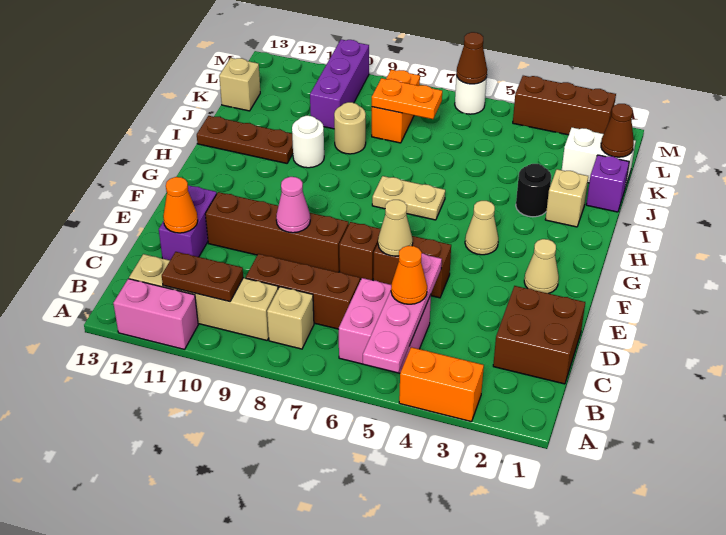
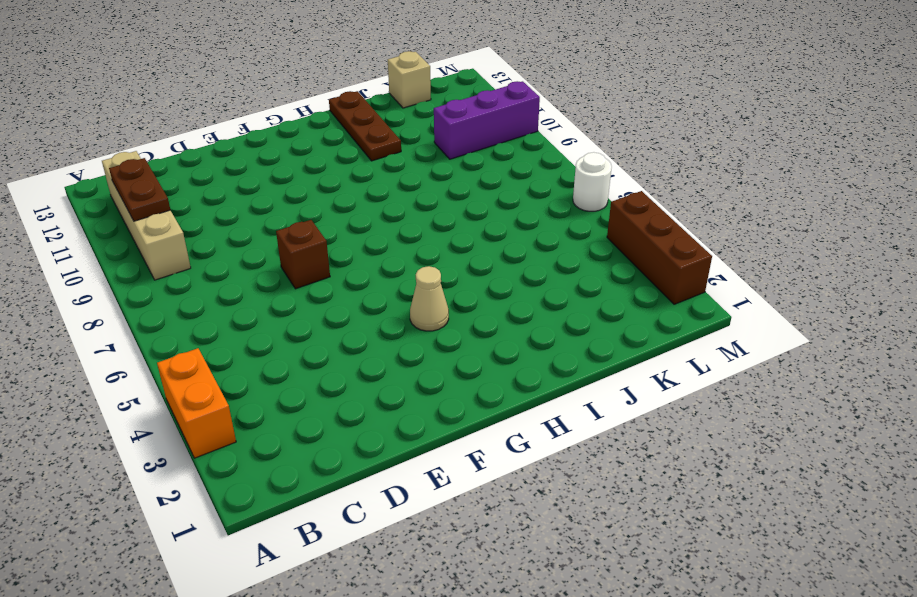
none -> pink 1x2 brick [113,279,198,349]
none -> pink 2x2 brick [339,278,431,373]
none -> tan 1x1 brick [267,287,314,349]
none -> brown 2x2 brick [493,286,585,384]

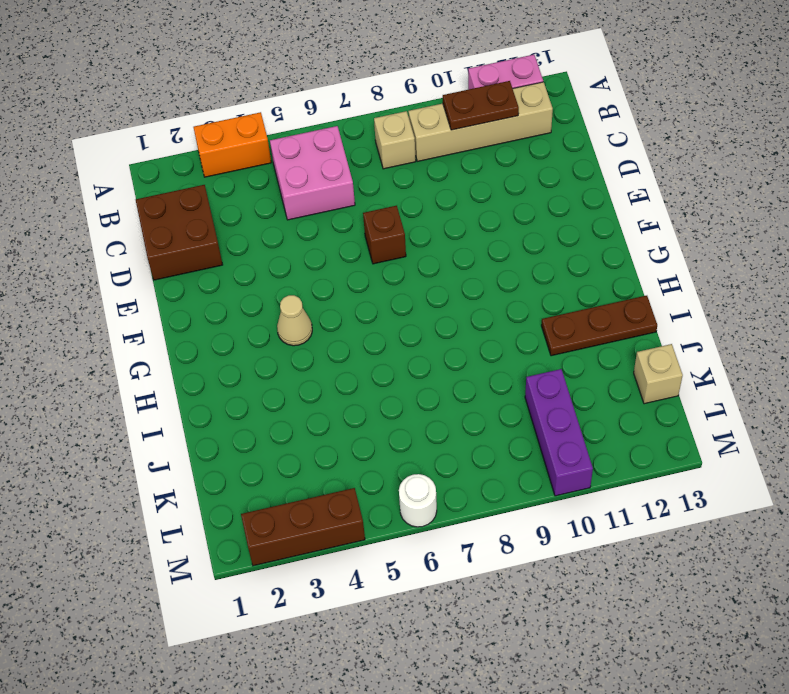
none -> brown 1x3 brick [246,254,360,329]
none -> purple 1x2 brick [159,185,217,260]
none -> brown 1x2 brick [373,236,451,298]
none -> brown 1x4 brick [205,192,349,272]

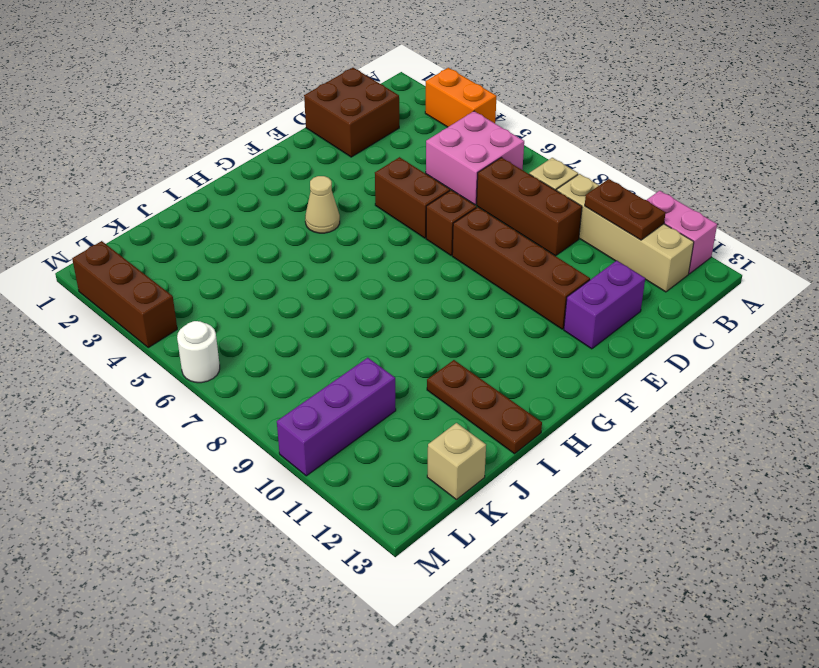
none -> tan 1x1 cone [524,239,559,293]
none -> tan 1x2 plate [372,176,445,220]
none -> tan 1x1 brick [545,169,588,227]
none -> black 1x1 round brick [516,164,551,217]

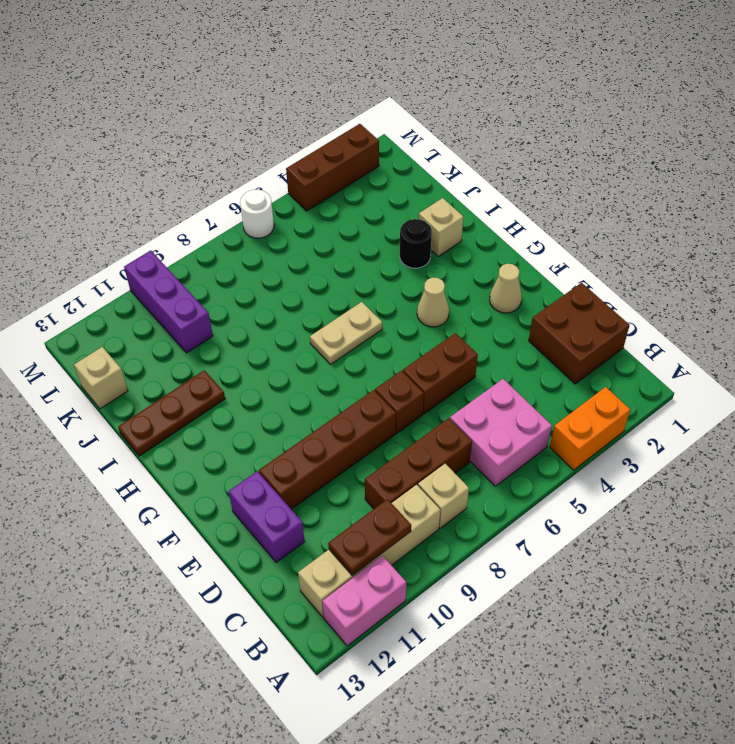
none -> white 1x1 round brick [292,116,324,168]
none -> purple 1x1 brick [586,155,629,212]
none -> tan 1x1 round brick [334,102,366,154]
none -> white 1x2 brick [562,128,636,188]

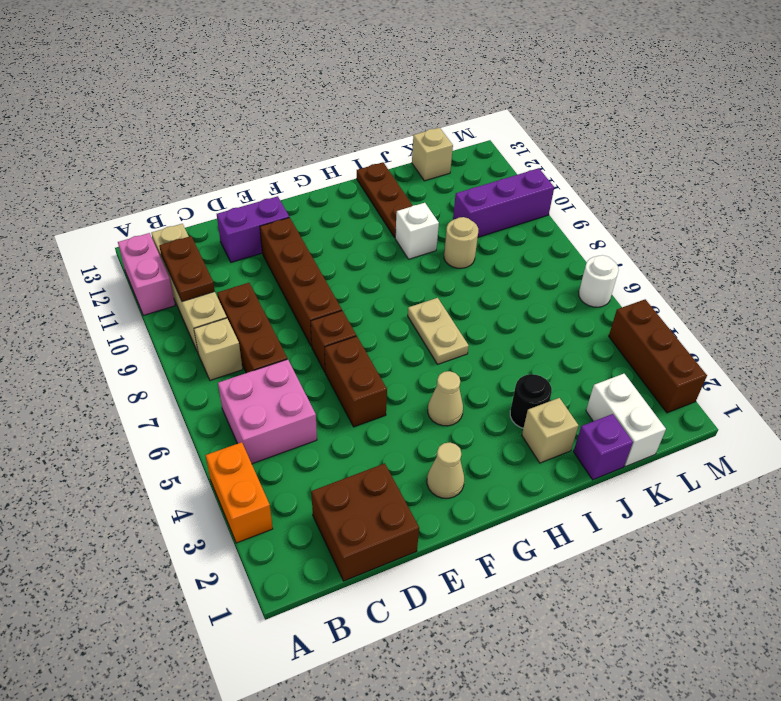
white 1x1 brick [395,203,439,259] -> white 1x1 round brick [292,116,324,168]
none -> orange 1x2 brick [372,70,420,143]
none -> pink 1x4 plate [363,253,442,373]
none -> orange 1x1 cone [163,177,198,233]
none -> tan 1x1 cone [378,200,413,256]

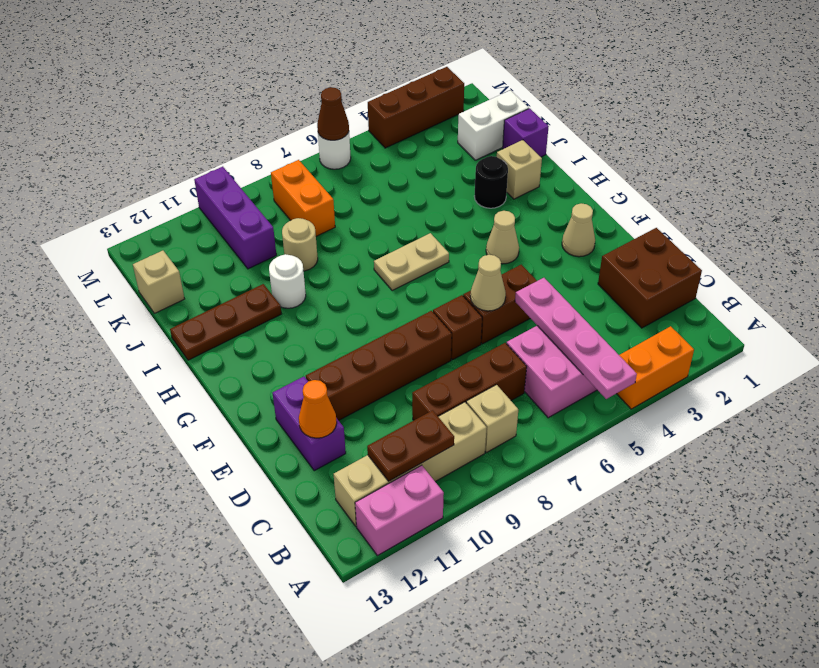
none -> pink 1x1 cone [276,177,310,233]
none -> brown 1x1 cone [601,104,634,157]
none -> orange 1x2 plate [372,78,442,119]
none -> orange 1x1 cone [391,246,427,304]

